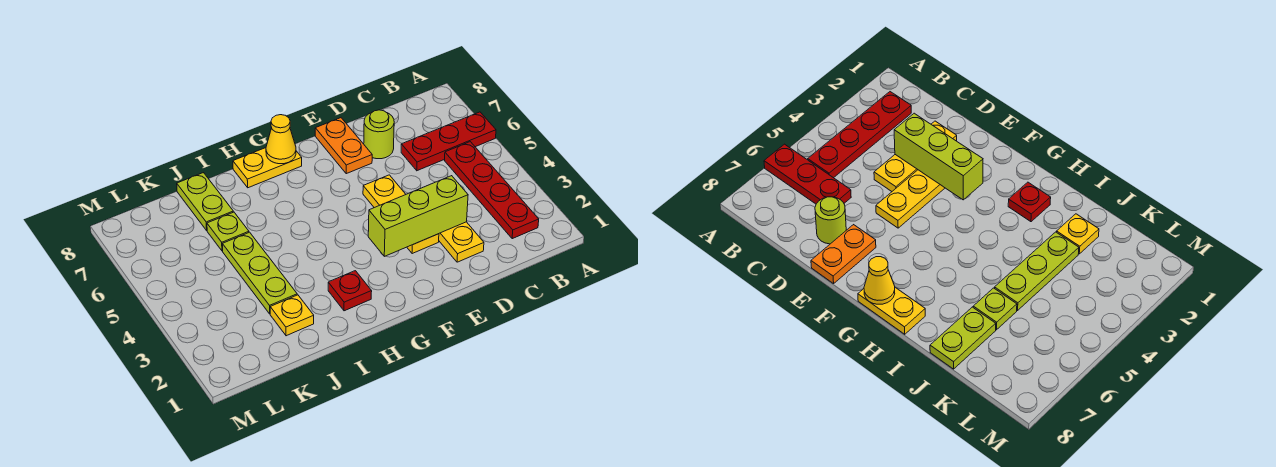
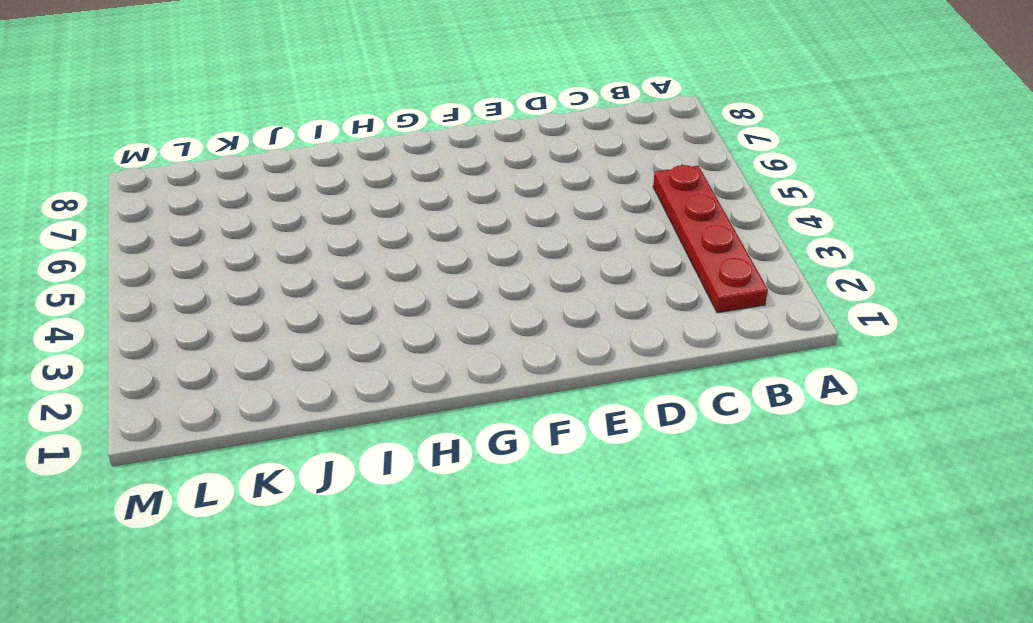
none -> red 1x3 plate [401,112,496,171]
none -> yellow 1x3 plate [439,222,484,262]
none -> lime 1x1 round brick [364,110,394,159]

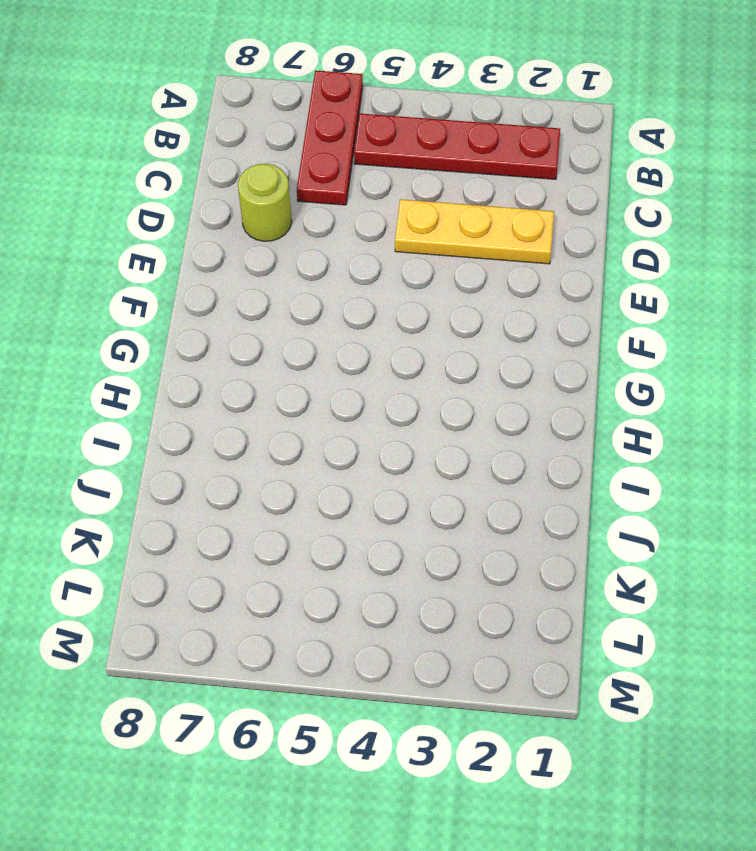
none -> yellow 1x3 plate [363,175,439,254]
none -> orange 1x2 plate [315,118,372,174]
none -> yellow 1x2 plate [233,148,302,188]

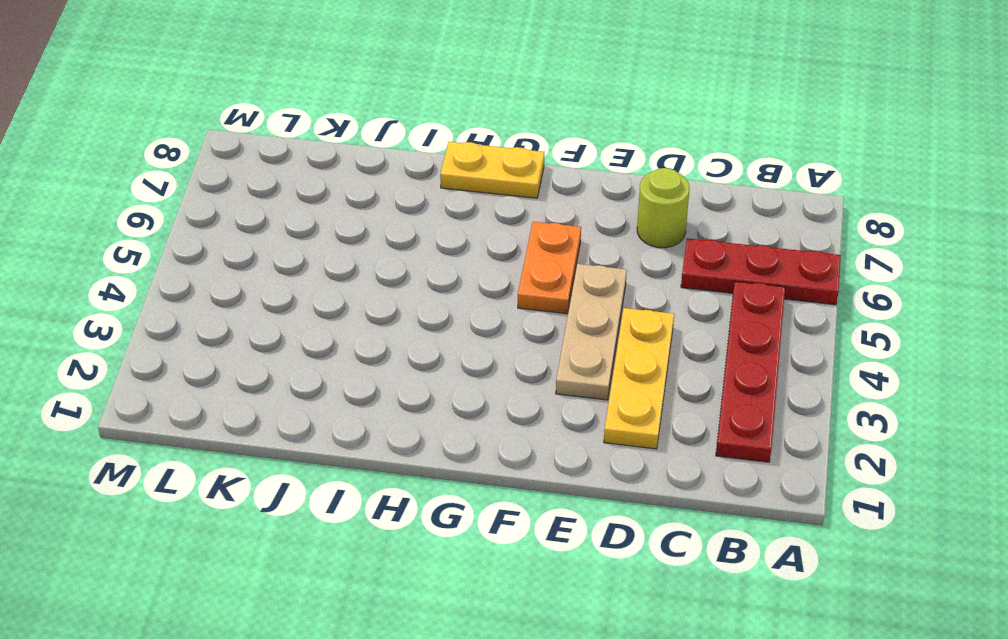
tan 1x3 plate [556,264,627,400] -> yellow 1x3 plate [363,175,439,254]
orange 1x2 plate [518,222,581,314] -> orange 1x2 plate moved to [315,118,372,174]
none -> red 1x1 plate [328,271,372,311]
none -> yellow 1x1 plate [270,295,314,336]
none -> lime 1x3 plate [222,232,297,314]

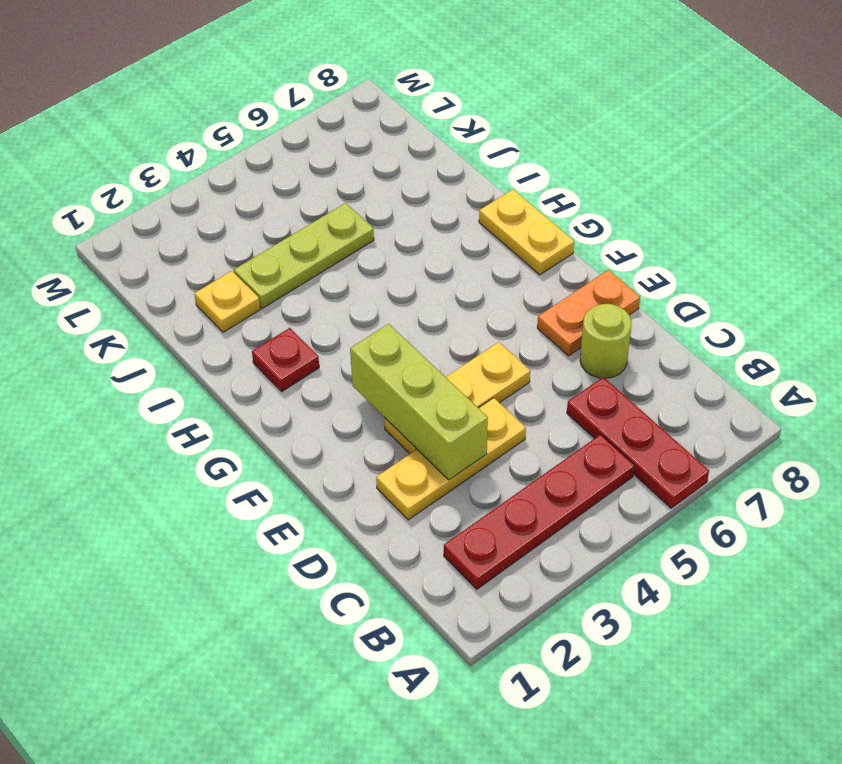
none -> lime 1x1 plate [207,212,249,251]
none -> lime 1x2 plate [177,173,233,230]
none -> yellow 1x1 cone [266,115,296,164]

